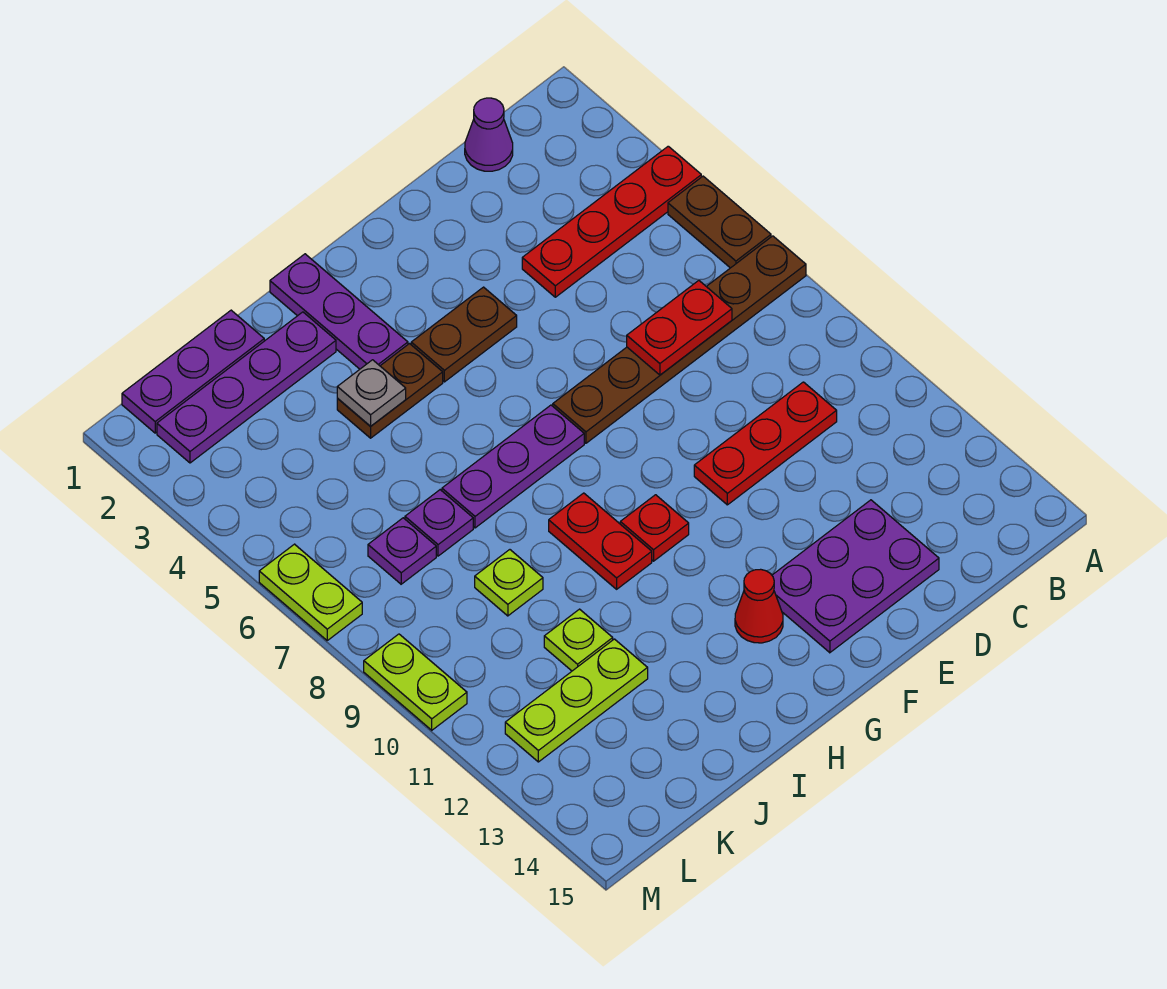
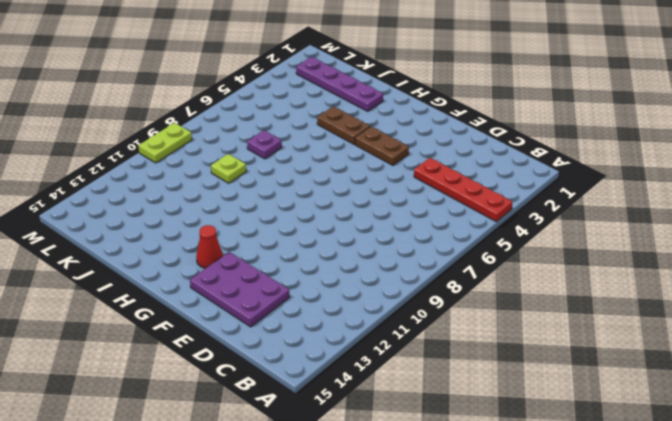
none -> brown 1x2 plate [668,176,771,268]
none -> brown 1x6 plate [553,236,806,443]
none -> purple 1x1 cone [465,98,513,171]

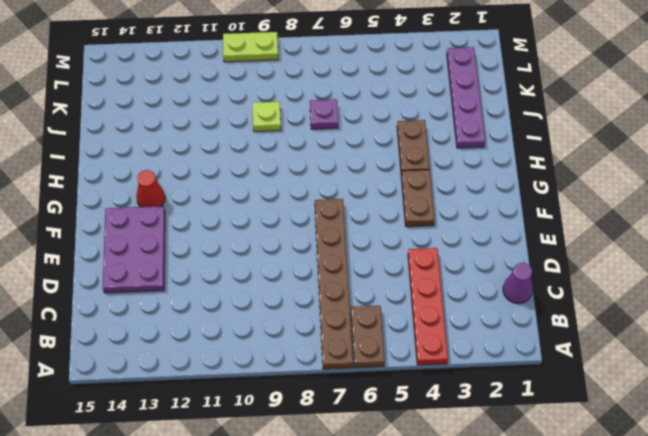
brown 1x2 plate [351,306,385,368] -> brown 1x2 plate turned to [668,176,771,268]
none -> red 1x3 plate [694,382,837,505]
none -> purple 1x3 plate [442,405,584,528]
none -> red 1x1 plate [620,495,689,561]

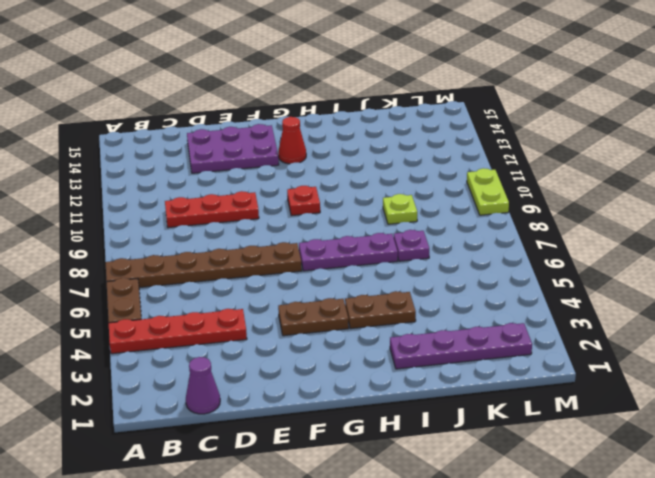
none -> purple 1x3 plate [270,254,408,369]
none -> red 1x2 plate [549,493,652,589]
none -> purple 1x3 plate [122,310,264,433]

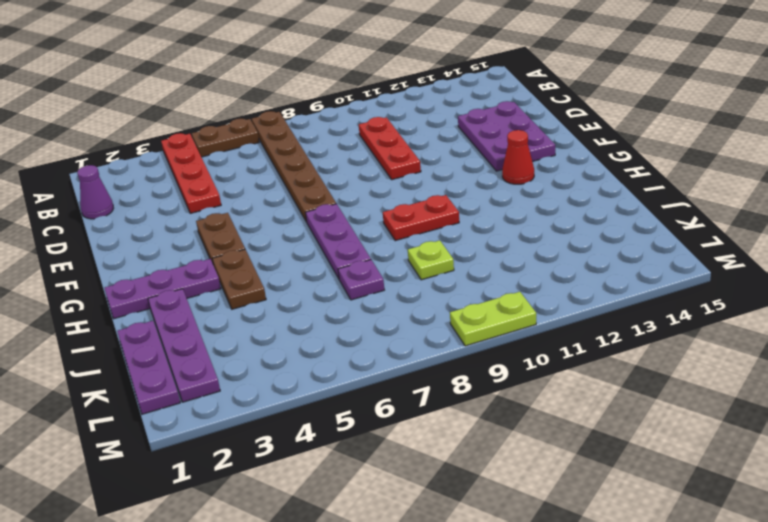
none -> red 1x1 plate [620,495,689,561]
none -> lime 1x1 plate [544,609,613,671]
none -> lime 1x3 plate [505,639,648,762]

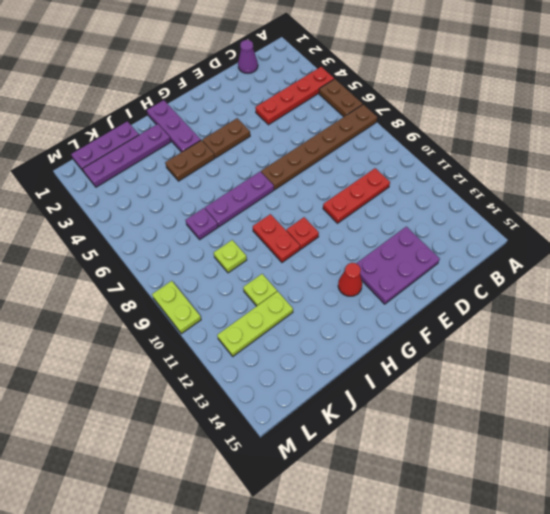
none -> purple 1x1 plate [368,518,436,584]
none -> lime 1x2 plate [259,544,362,640]
none -> red 1x2 plate [627,281,732,375]

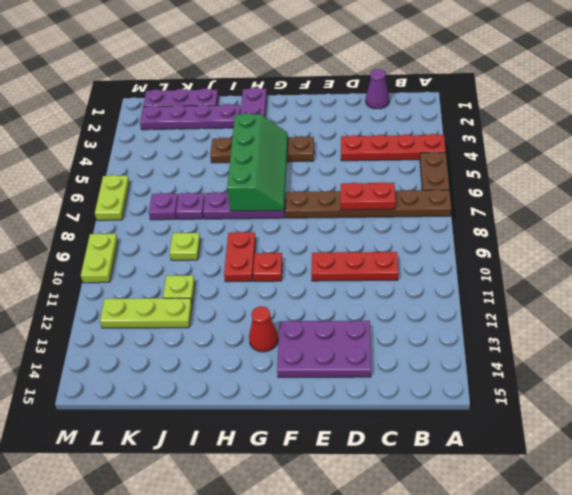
green 2x4 slope [227,113,288,211] -> none
none -> grey 1x1 plate [337,360,406,426]

